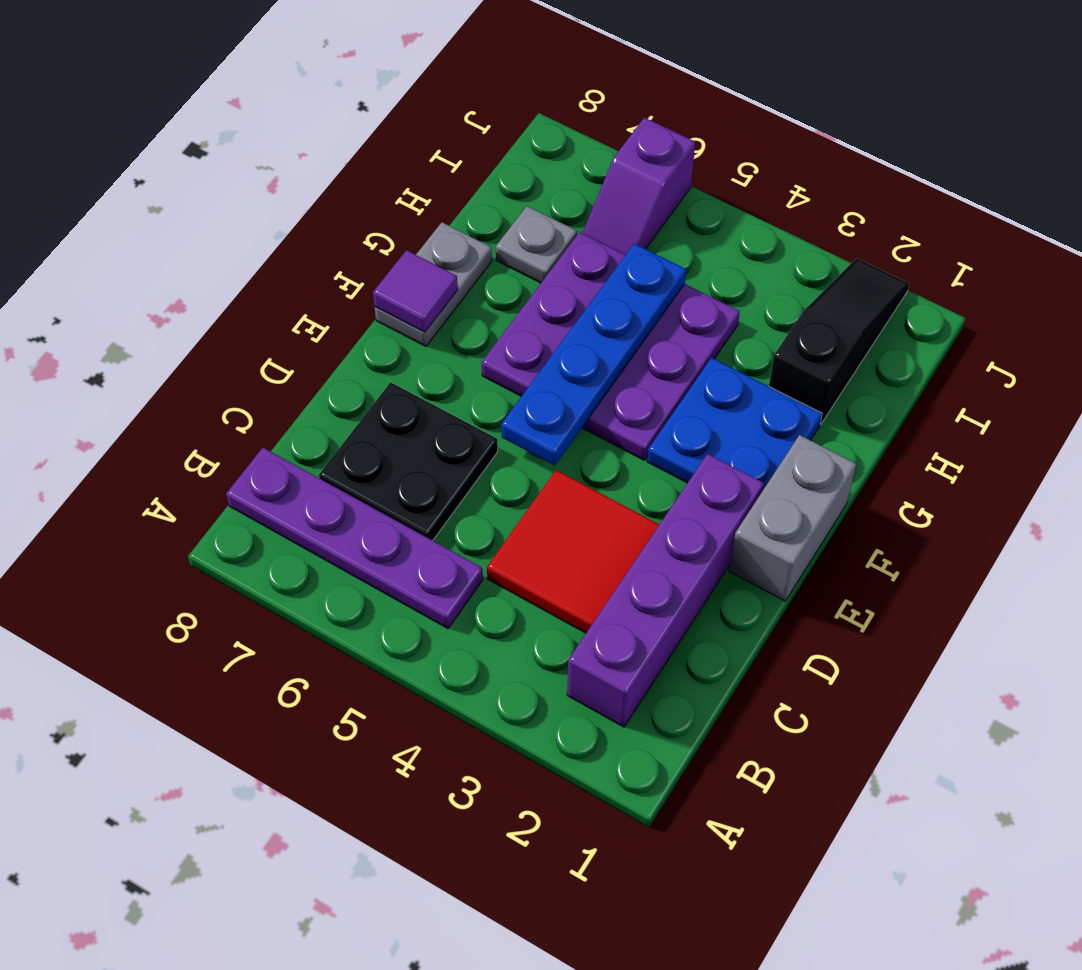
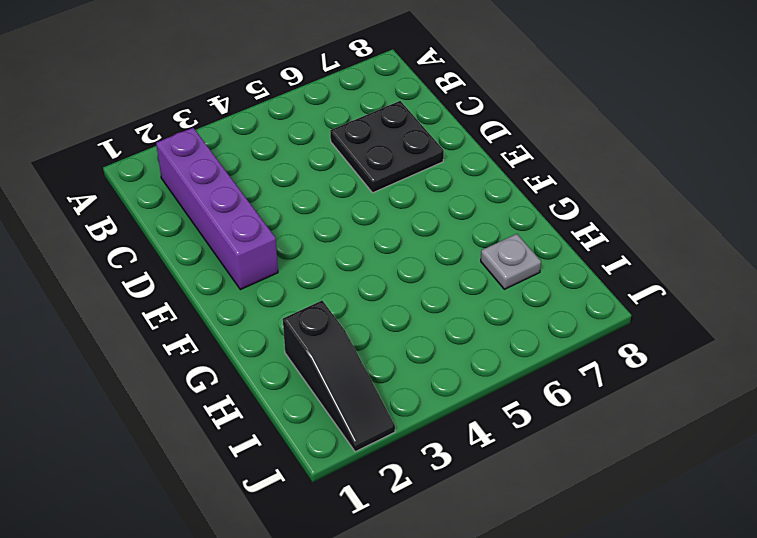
none -> purple 1x4 plate [226,448,483,629]
none -> red 2x2 tile [487,470,659,633]
none -> grey 1x2 brick [729,435,856,601]

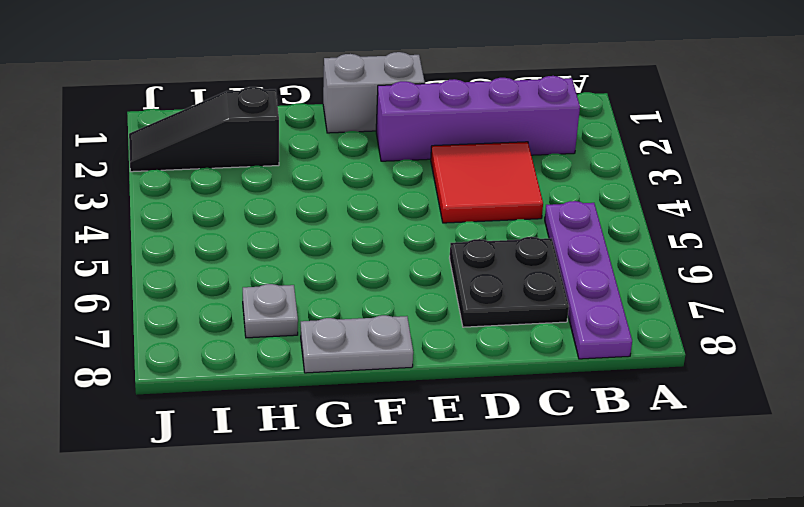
none -> blue 2x2 plate [647,358,822,490]
none -> purple 3x3 plate [481,232,740,460]
none -> purple 1x2 slope [583,118,695,255]

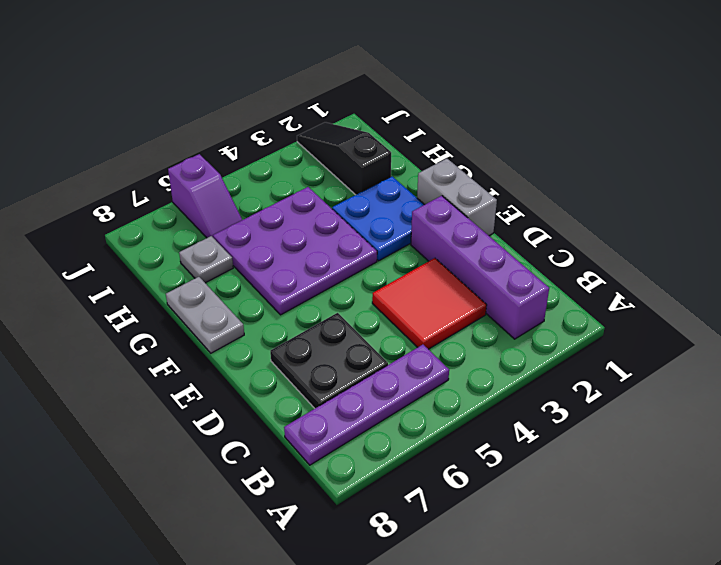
none -> blue 1x4 plate [501,244,686,465]
none -> purple 1x1 tile [373,250,458,332]

